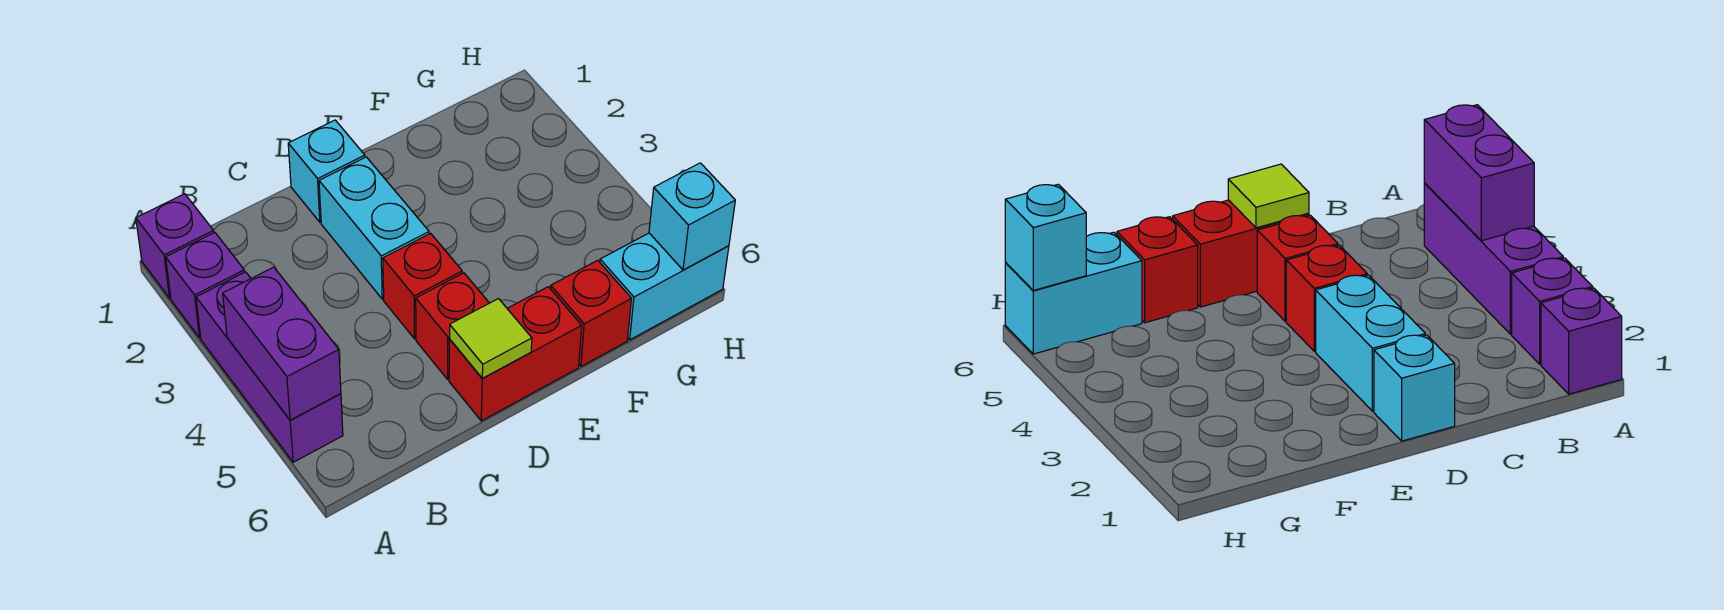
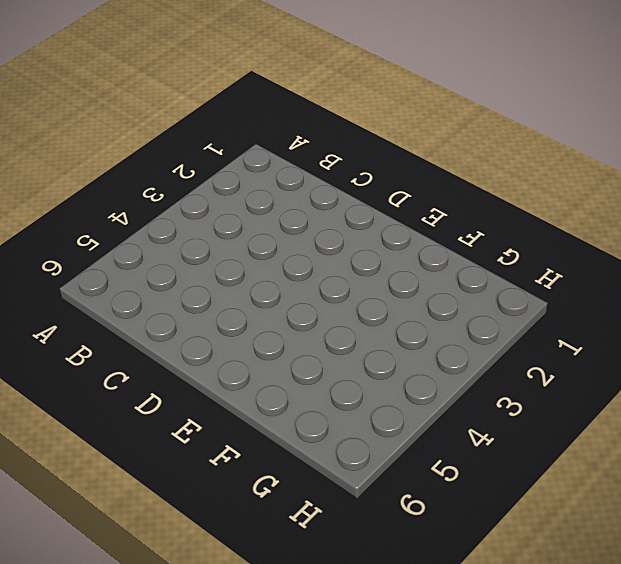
none -> purple 1x1 brick [136,194,214,298]
none -> purple 1x1 brick [166,233,244,338]
none -> purple 1x3 brick [196,272,343,462]

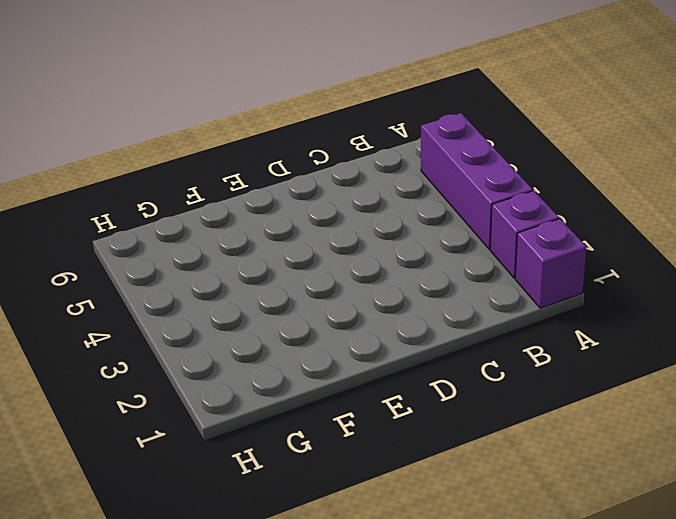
none -> cyan 1x1 brick [288,120,365,222]
none -> cyan 1x2 brick [319,157,429,299]
none -> red 1x1 brick [383,233,462,339]

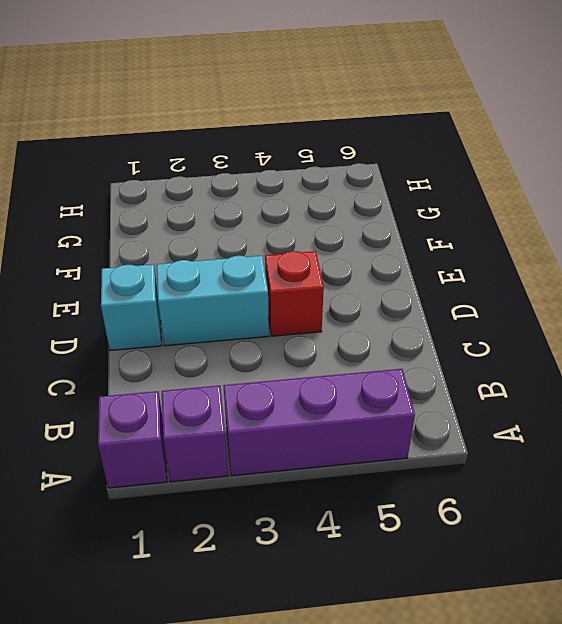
none -> red 1x1 brick [416,273,489,379]
none -> red 1x2 brick [449,287,582,421]
none -> red 1x1 brick [551,260,631,366]

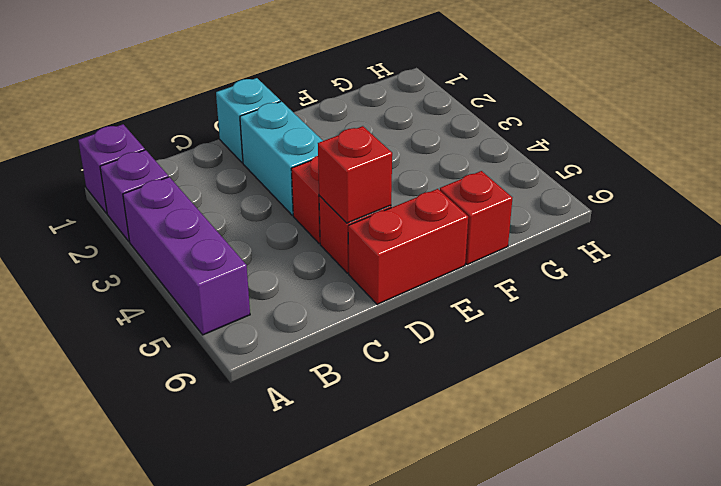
red 1x1 brick [318,126,392,223] -> none
none -> cyan 1x2 brick [600,233,729,340]
none -> purple 1x2 brick [223,267,341,420]
none -> lime 1x1 tile [449,299,532,378]

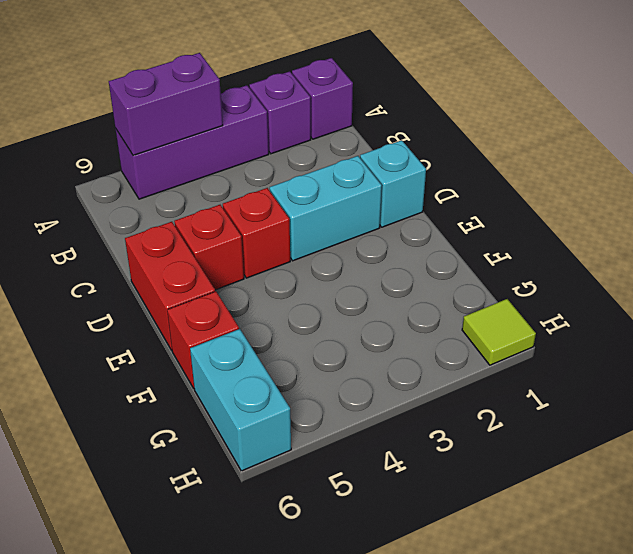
lime 1x1 tile [462,299,536,365] -> lime 1x1 tile moved to [449,299,532,378]
none -> cyan 1x1 brick [649,163,735,270]

